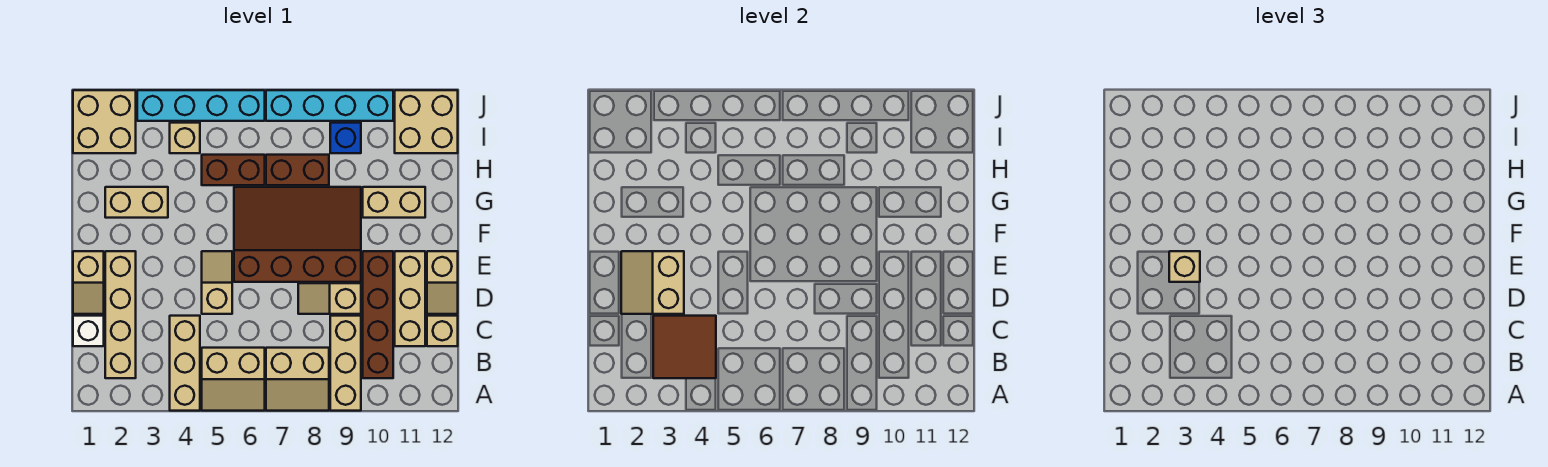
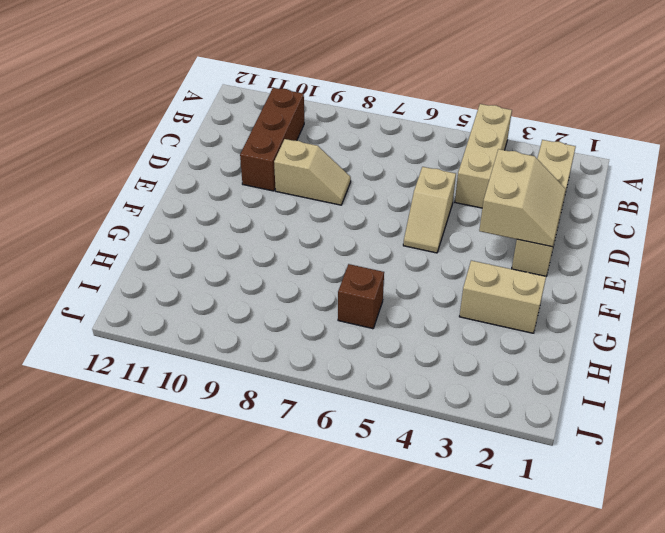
brown 1x3 brick [240,88,304,191] -> brown 1x4 brick [363,251,393,378]
brown 1x1 brick [338,264,384,329] -> brown 1x2 brick [202,155,265,185]
none -> tan 2x2 slope [202,348,265,411]
none -> tan 2x2 slope [266,348,329,411]
none -> tan 1x3 brick [330,316,361,411]

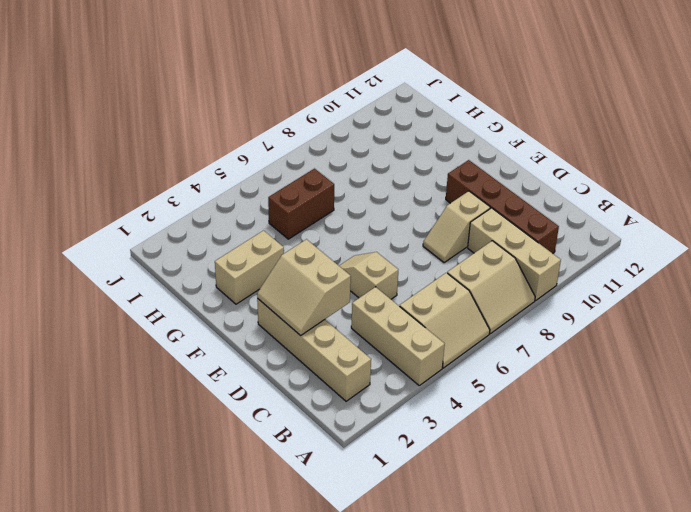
none -> white 1x1 brick [73,316,104,346]
none -> tan 1x3 brick [395,251,425,346]
none -> tan 1x1 brick [427,316,458,346]

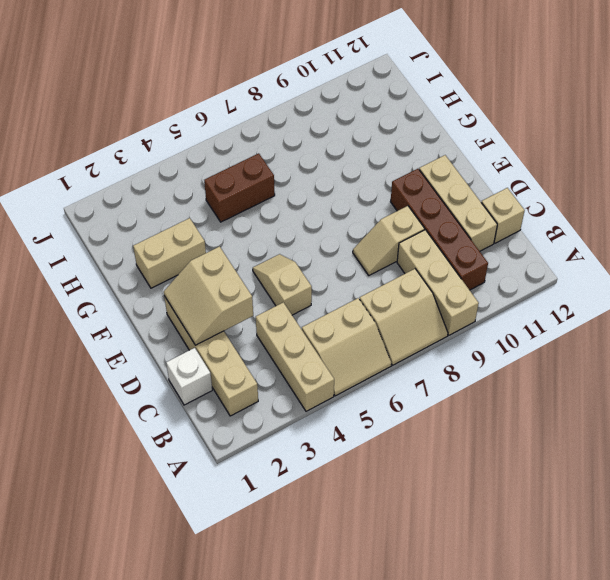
none -> tan 1x2 slope [73,251,104,314]
none -> tan 1x2 slope [427,251,458,314]
none -> brown 3x4 slope [234,187,361,282]

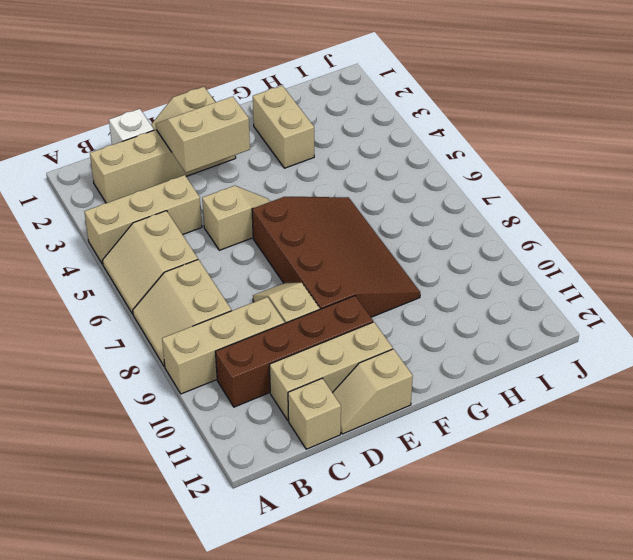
none -> tan 1x2 brick [363,187,425,218]
none -> brown 1x2 brick [202,155,265,185]
none -> brown 1x2 brick [266,155,329,185]

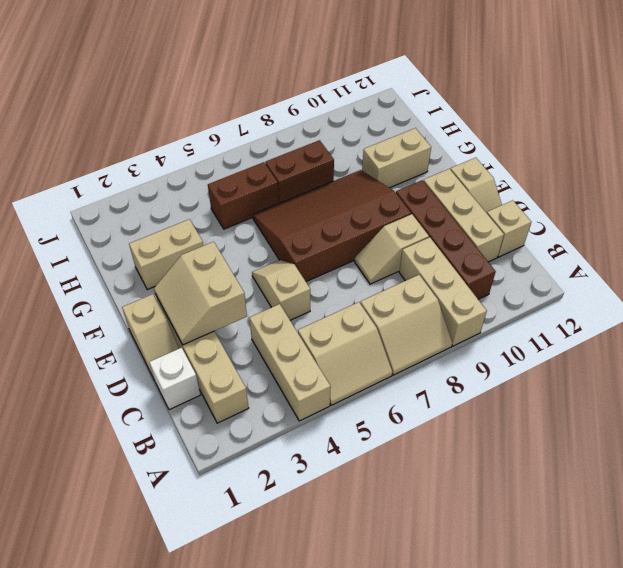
none -> tan 2x2 brick [73,90,136,153]
none -> tan 1x1 brick [170,123,200,153]
none -> blue 1x1 brick [330,123,361,153]

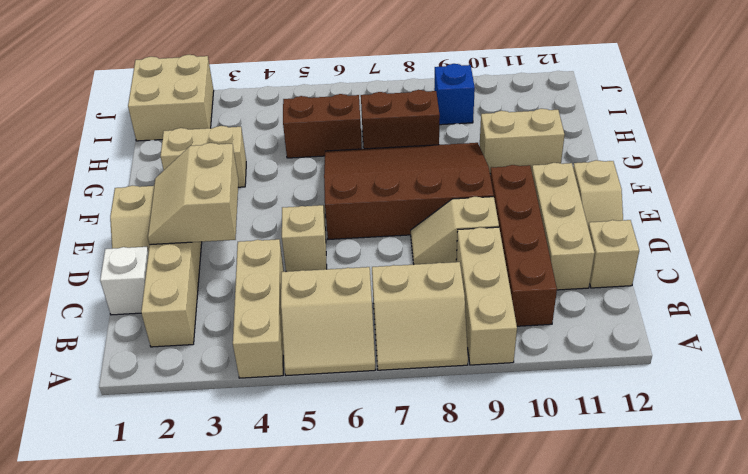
none -> tan 1x1 brick [170,123,200,153]
none -> tan 2x2 brick [395,90,458,153]
none -> cyan 1x4 brick [137,90,265,121]

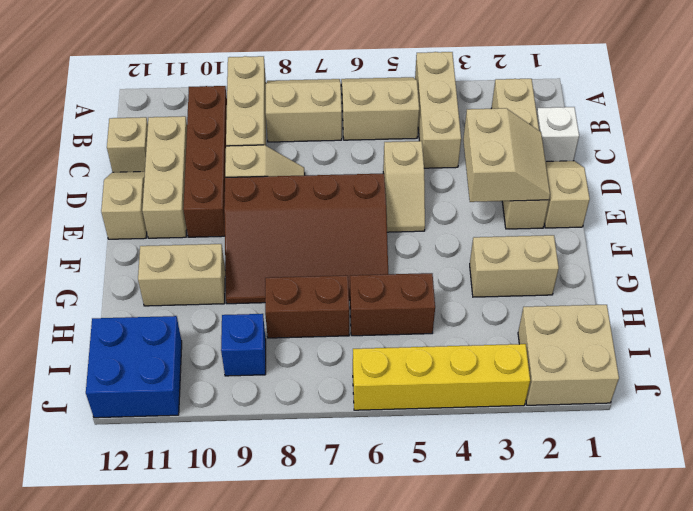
blue 2x2 brick [86,316,182,418] -> tan 2x2 brick [395,90,458,153]
yellow 1x4 brick [353,344,530,410] -> cyan 1x4 brick [137,90,265,121]
none -> tan 1x1 brick [170,123,200,153]
none -> cyan 1x4 brick [266,90,393,121]
none -> brown 2x2 tile [653,316,716,378]

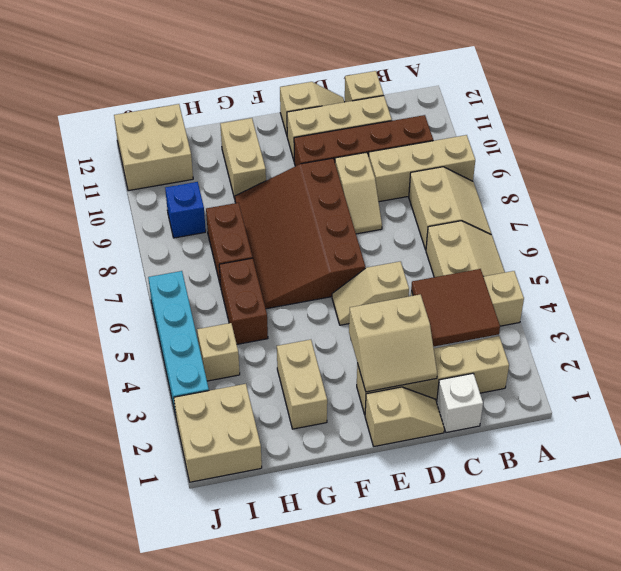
none -> cyan 1x4 brick [266,90,393,121]
none -> tan 1x1 brick [1169,251,1200,282]

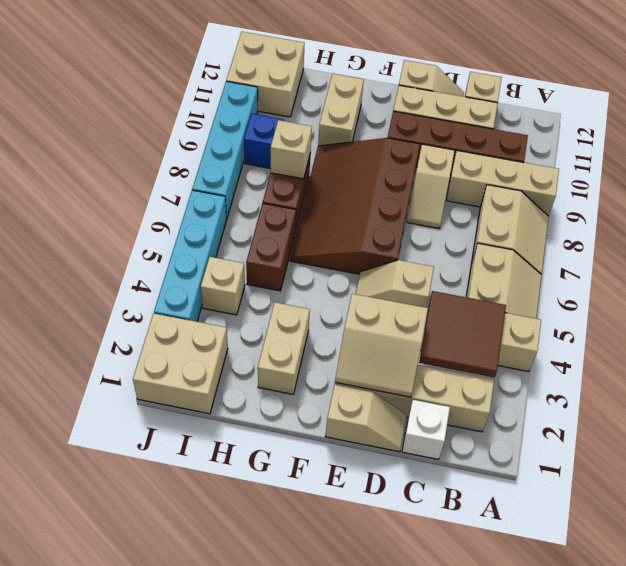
tan 1x1 brick [271,120,312,179] -> tan 1x1 brick moved to [1169,251,1200,282]

